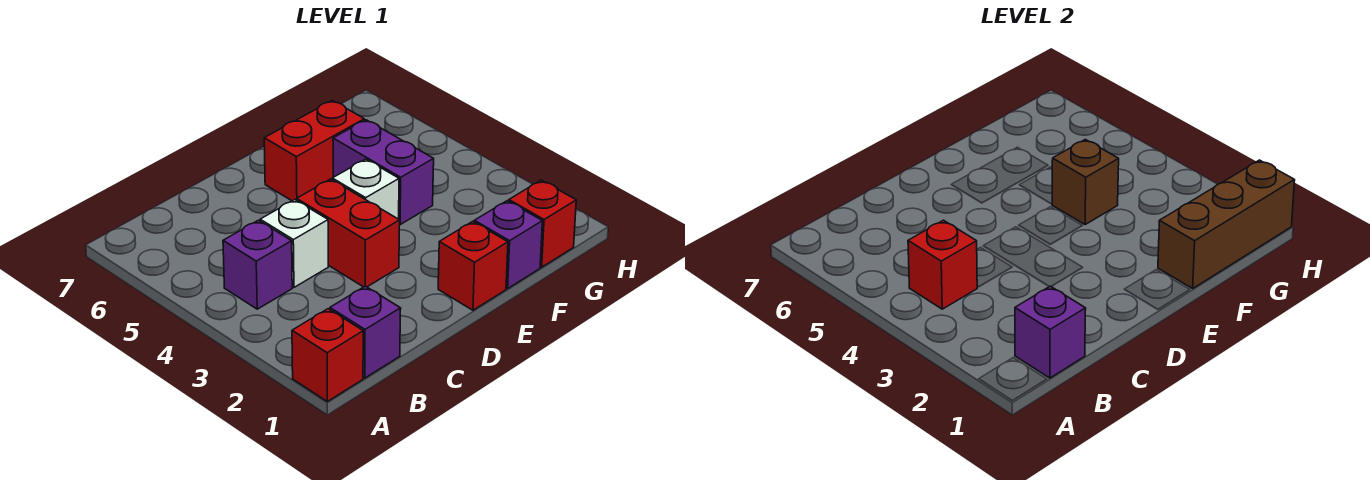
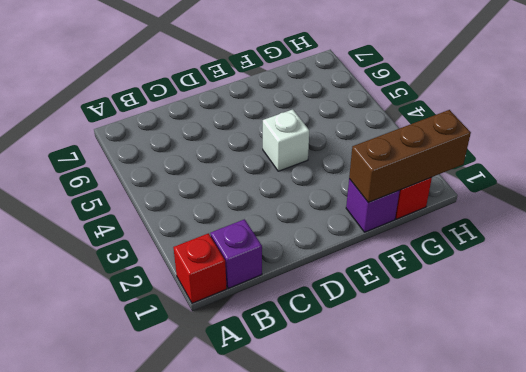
none -> purple 1x1 brick [223,220,292,309]
none -> white 1x1 brick [260,200,328,287]
none -> red 1x2 brick [297,179,400,287]

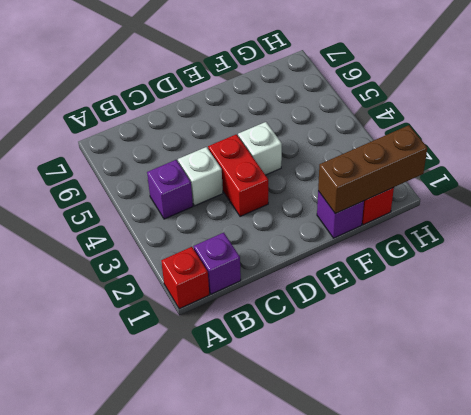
none -> red 1x1 brick [438,221,508,310]
none -> red 1x2 brick [264,100,364,201]
none -> purple 1x2 brick [333,120,434,225]

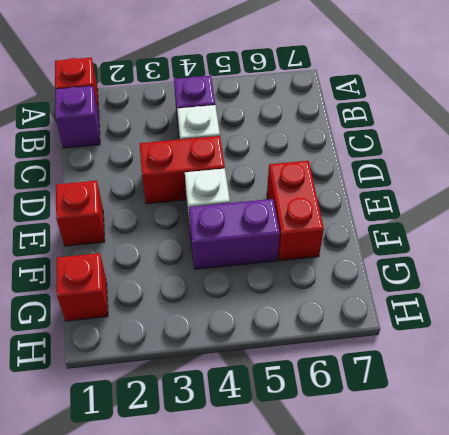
none -> purple 1x1 brick [474,201,542,288]
none -> purple 1x1 brick [1015,286,1086,378]
none -> red 1x1 brick [908,220,977,309]

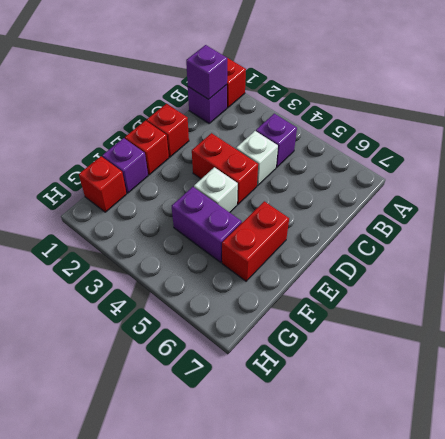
red 1x1 brick [147,104,189,157] -> red 1x1 brick moved to [908,220,977,309]
none -> brown 1x3 brick [1158,160,1295,288]
none -> brown 1x1 brick [1052,139,1119,225]

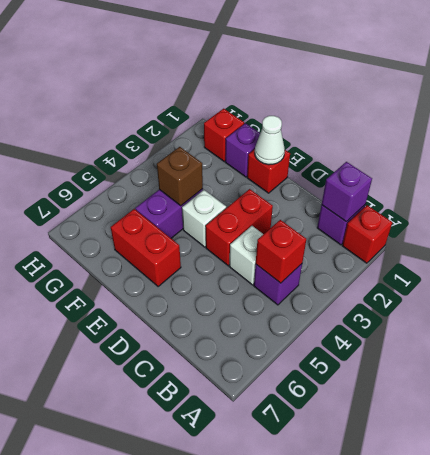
white 1x1 cone [255,116,285,165] -> none
none -> brown 1x3 brick [1158,160,1295,288]

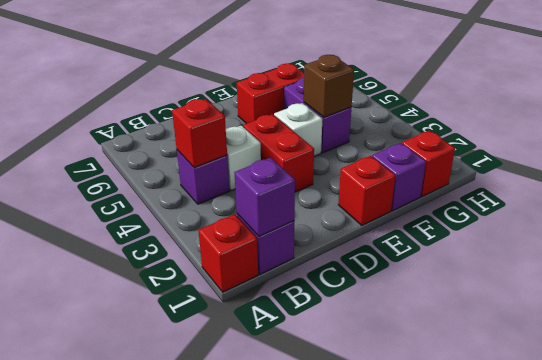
none -> brown 1x3 brick [1158,160,1295,288]

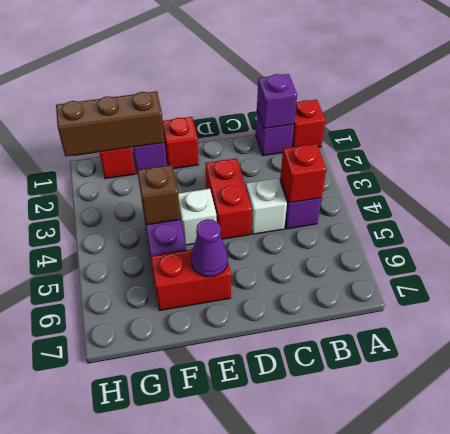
purple 1x1 cone [191,219,228,277] -> none

